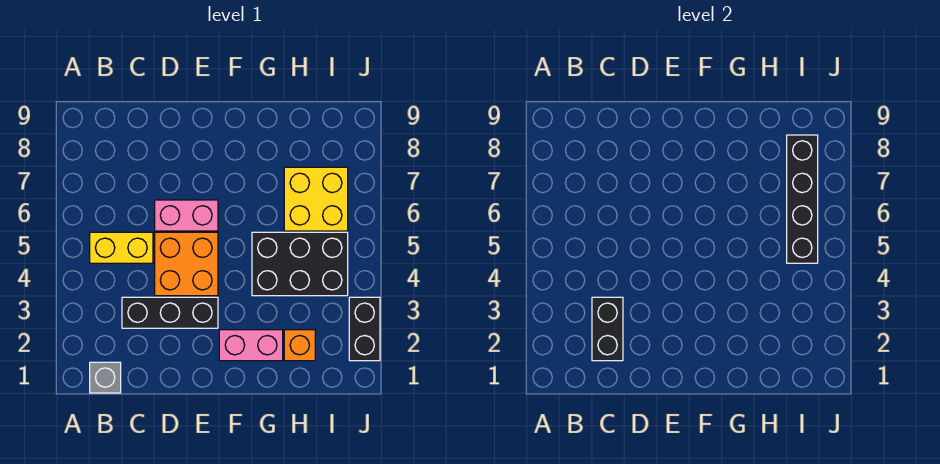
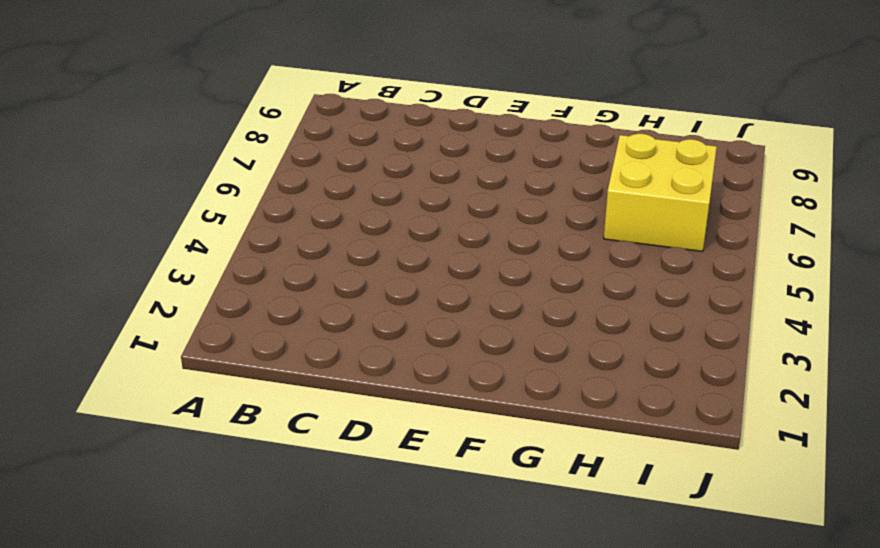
none -> grey 1x1 brick [90,362,121,393]
none -> yellow 1x2 brick [90,232,153,263]
none -> black 1x3 brick [122,297,218,328]

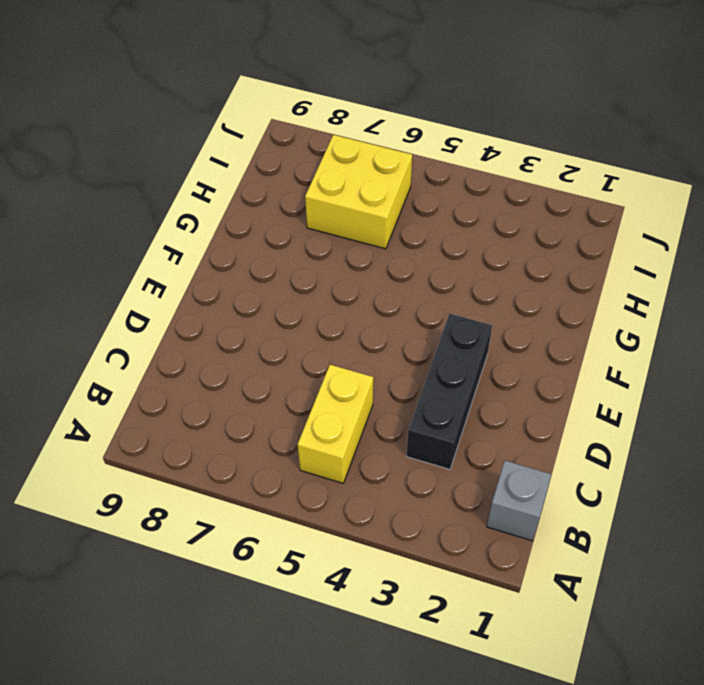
none -> orange 2x2 brick [155,232,218,296]
none -> pink 1x2 brick [155,200,218,231]
none -> pink 1x2 brick [219,330,283,361]

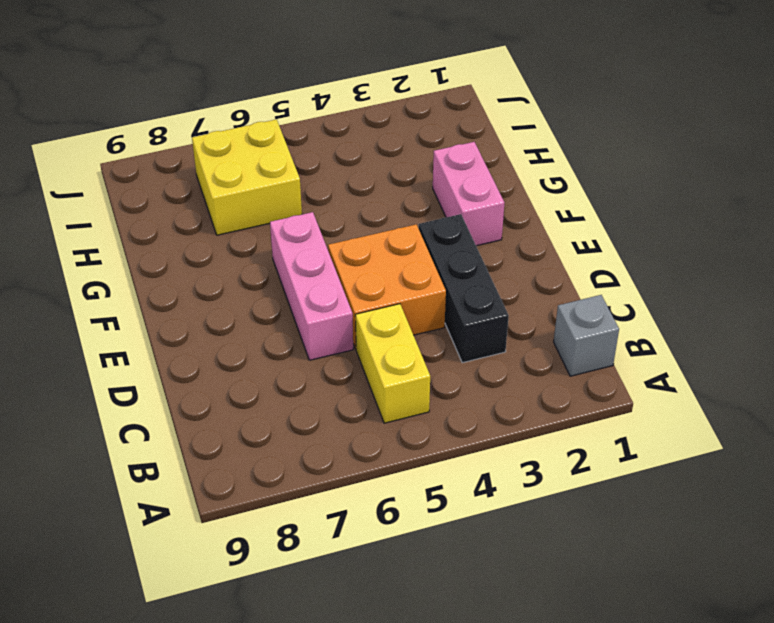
pink 1x3 brick [270,212,353,360] -> pink 1x2 brick [155,200,218,231]
none -> black 2x3 brick [252,232,348,296]
none -> orange 1x1 brick [284,330,315,361]
none -> black 1x2 brick [349,297,380,361]

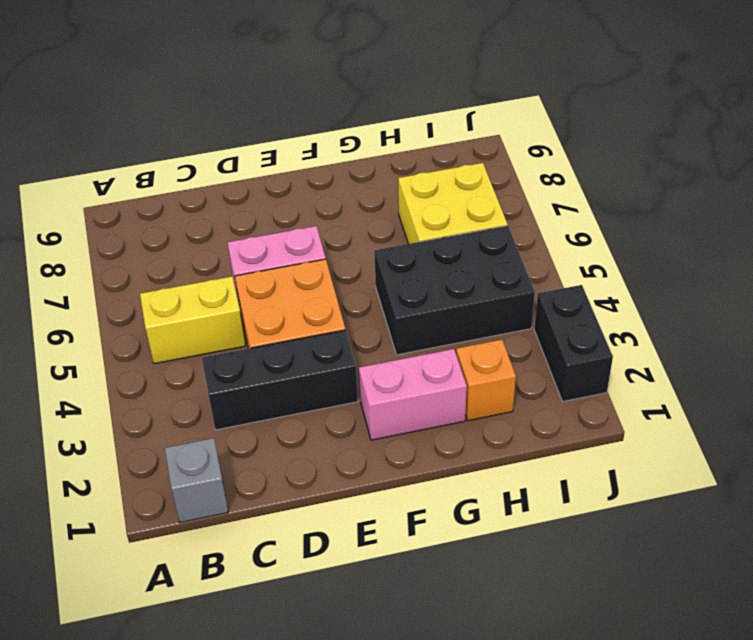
none -> black 1x2 brick [592,297,623,361]
none -> black 1x4 brick [787,135,818,263]

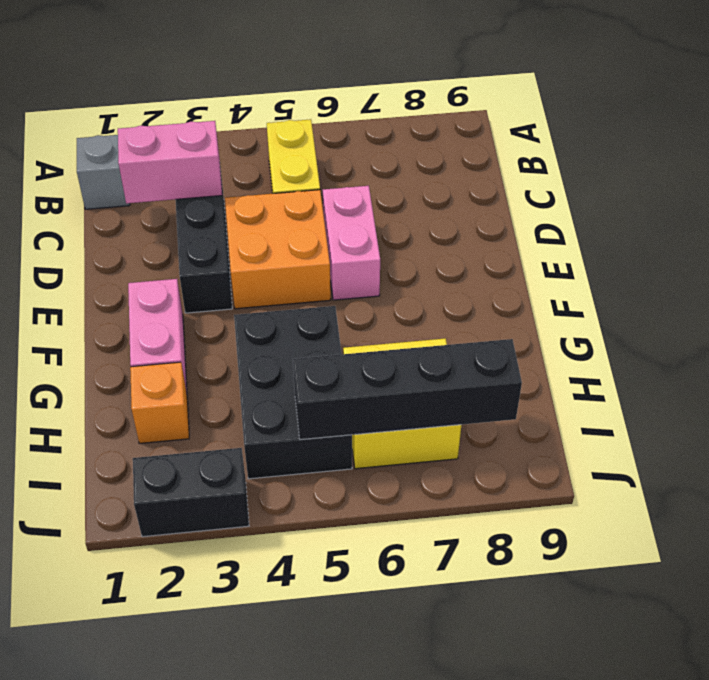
pink 1x2 brick [118,121,222,204] -> black 1x2 brick [592,297,623,361]

